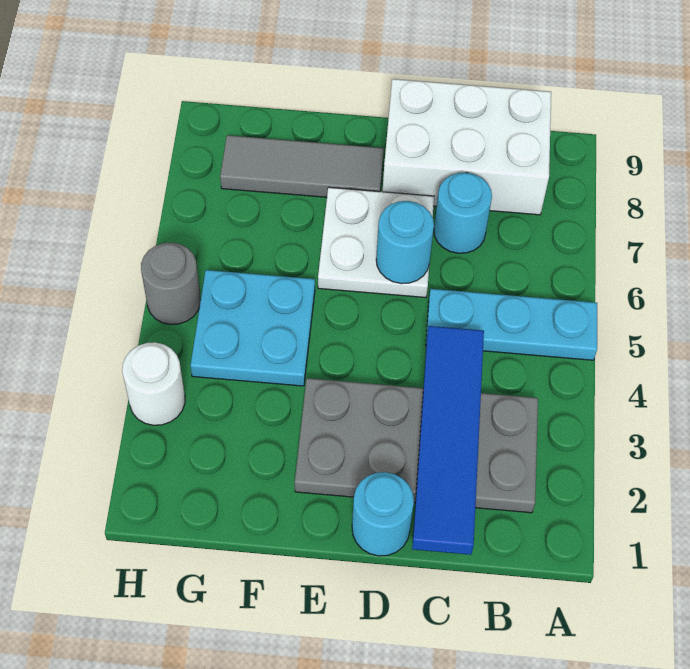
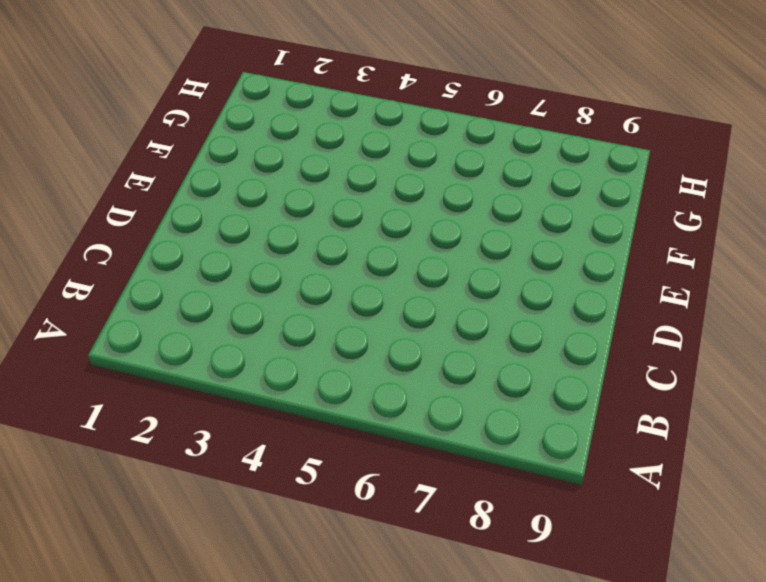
none -> cyan 1x3 plate [426,289,597,360]
none -> grey 2x4 plate [295,378,538,513]
none -> white 2x3 brick [382,79,551,215]

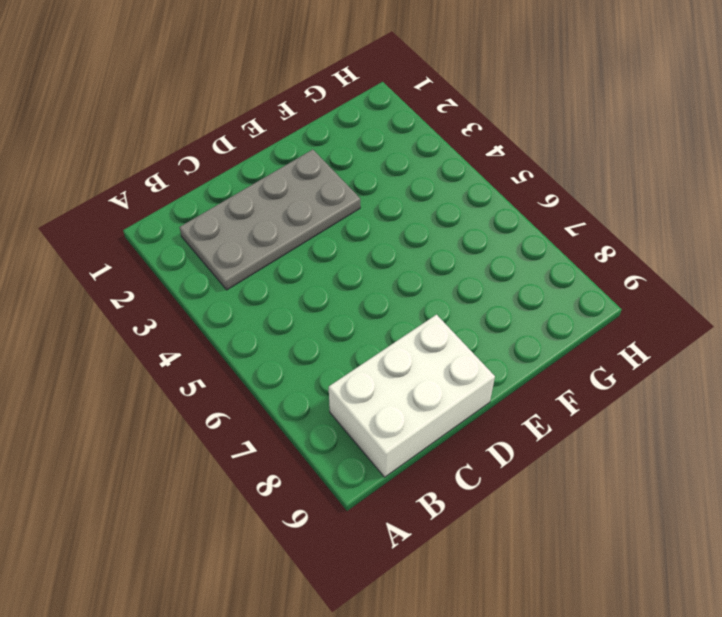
none -> cyan 1x3 plate [426,289,597,360]
none -> cyan 1x1 round brick [434,173,492,253]
none -> cyan 1x1 round brick [352,472,414,556]

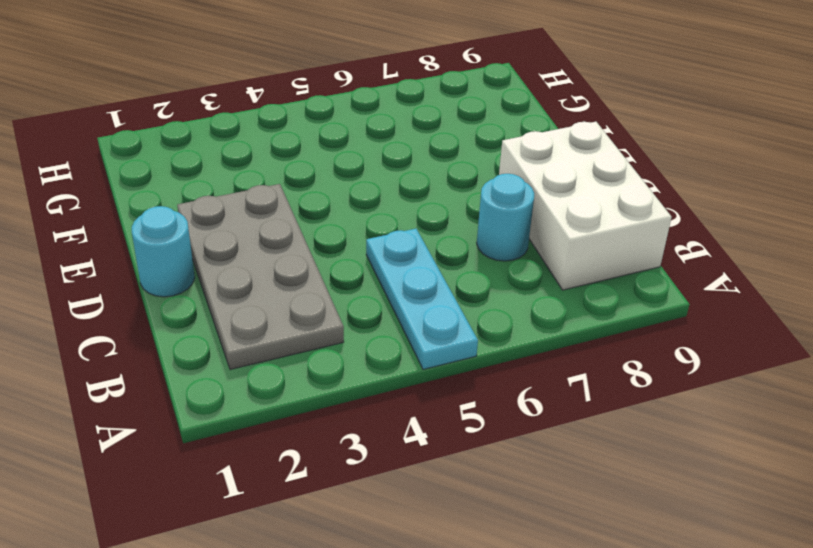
none -> white 2x2 plate [318,187,434,298]
none -> grey 1x3 tile [220,135,384,197]
none -> cyan 2x2 plate [191,270,315,386]

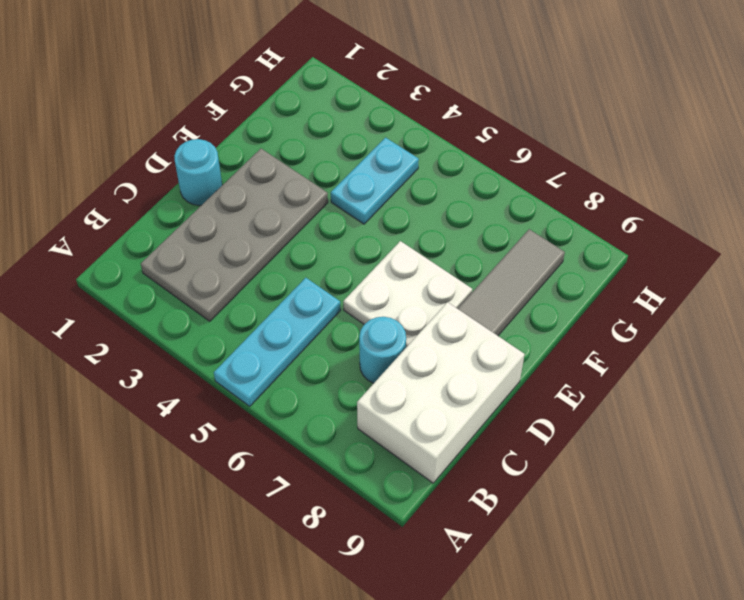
cyan 1x2 plate [331,138,419,224] -> cyan 2x2 plate [191,270,315,386]
none -> white 1x1 round brick [122,342,185,425]
none -> grey 1x1 round brick [141,243,201,324]
none -> blue 1x4 tile [412,326,484,555]

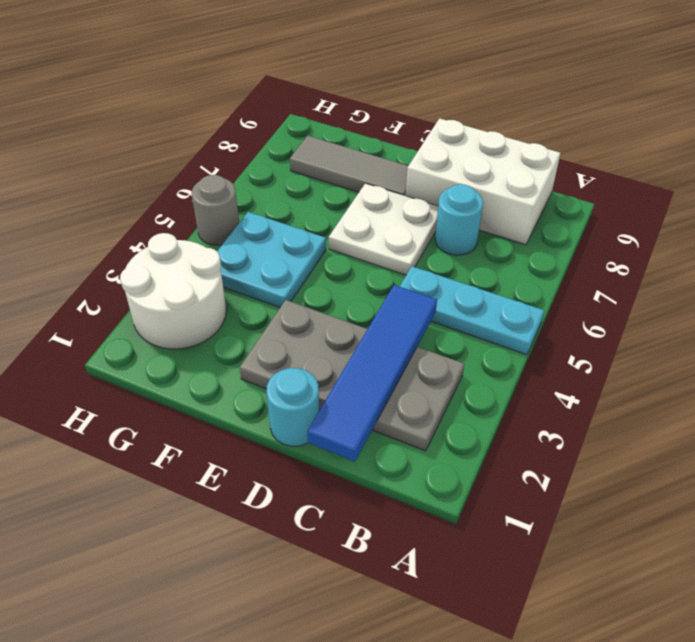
white 2x2 round brick [120,233,226,349] -> white 1x1 round brick [122,342,185,425]
none -> cyan 1x1 round brick [376,201,434,284]

